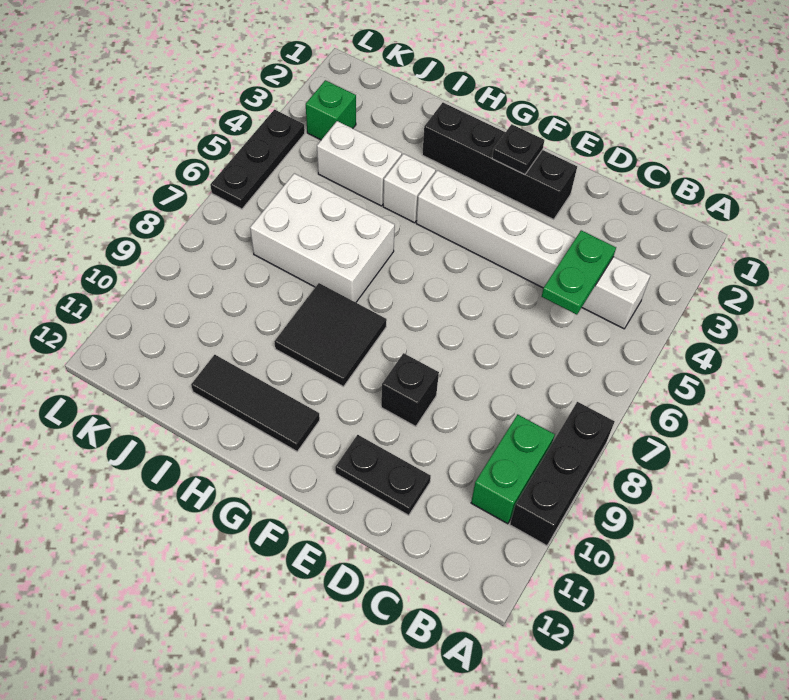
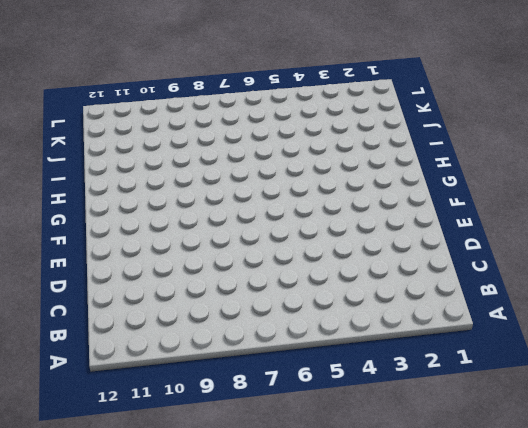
none -> black 1x3 brick [510,402,615,546]
none -> white 1x6 brick [416,170,650,329]
none -> green 1x2 brick [471,414,555,524]

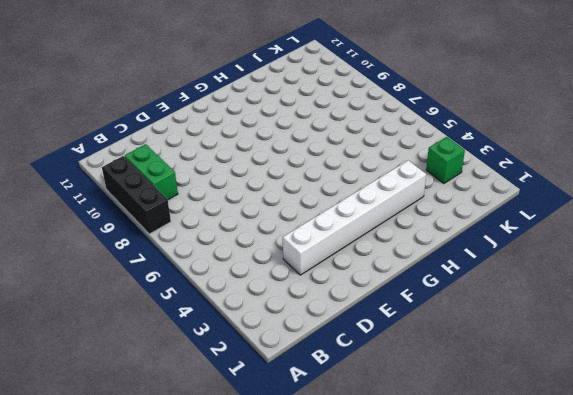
white 1x6 brick [283,160,426,275] -> white 1x6 brick moved to [416,170,650,329]
none -> black 1x2 plate [335,435,431,515]
none -> black 1x4 brick [422,103,577,220]
none -> black 1x1 brick [381,353,439,426]

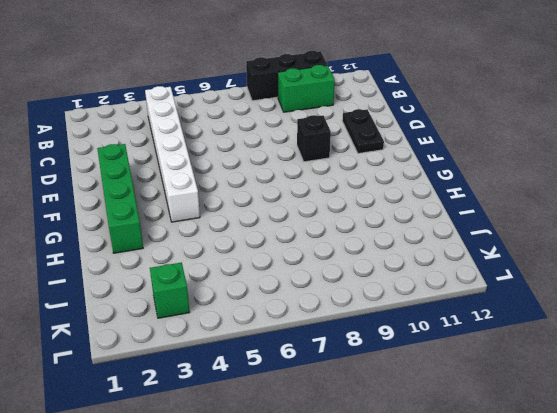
green 1x4 brick [97,144,143,253] -> black 1x4 brick [422,103,577,220]
none -> black 2x2 tile [274,283,387,387]
none -> black 1x3 tile [191,355,320,451]
none -> white 1x1 brick [383,154,436,223]

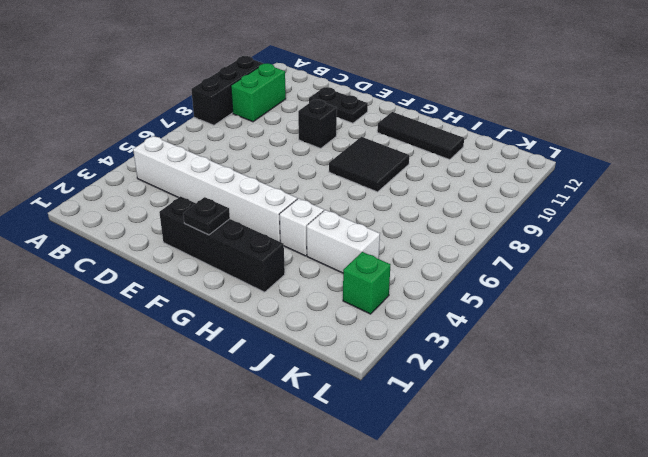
none -> white 2x3 brick [250,173,395,302]
none -> black 1x3 plate [210,110,305,209]
none -> green 1x2 plate [542,230,616,315]

